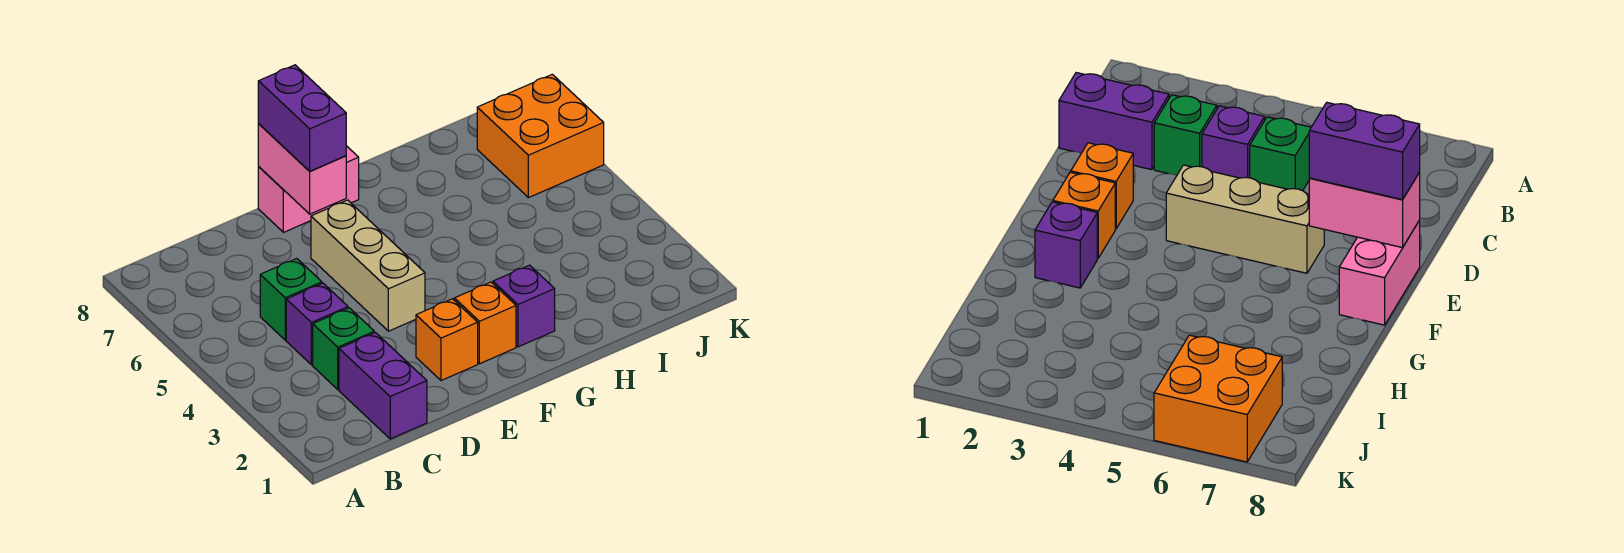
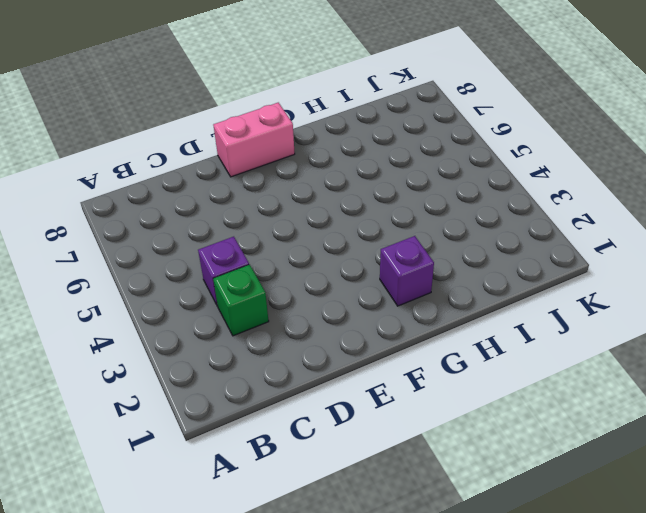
none -> purple 1x2 brick [339,333,427,439]
none -> green 1x1 brick [260,258,322,340]
none -> orange 1x1 brick [416,299,478,381]

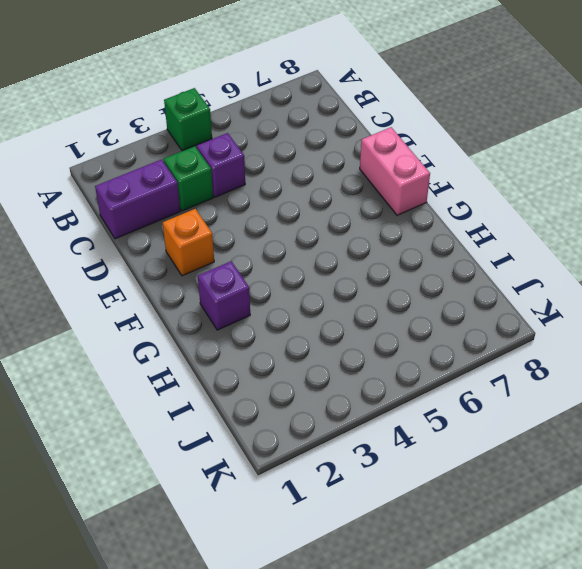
green 1x1 brick [164,88,212,151] -> green 1x1 brick moved to [260,258,322,340]
none -> tan 1x3 brick [311,200,425,331]
none -> orange 1x1 brick [454,282,516,364]
none -> orange 2x2 brick [477,74,604,198]

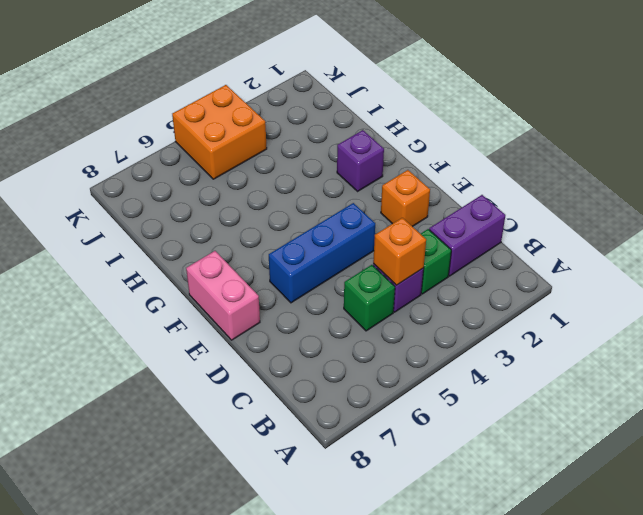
orange 1x1 brick [373,218,426,285] -> orange 1x1 brick moved to [454,282,516,364]
blue 1x3 brick [269,203,375,303] -> tan 1x3 brick [311,200,425,331]
orange 2x2 brick [172,85,267,179] -> orange 2x2 brick moved to [477,74,604,198]
none -> pink 1x2 brick [258,124,346,214]
none -> purple 1x2 brick [258,65,346,171]

